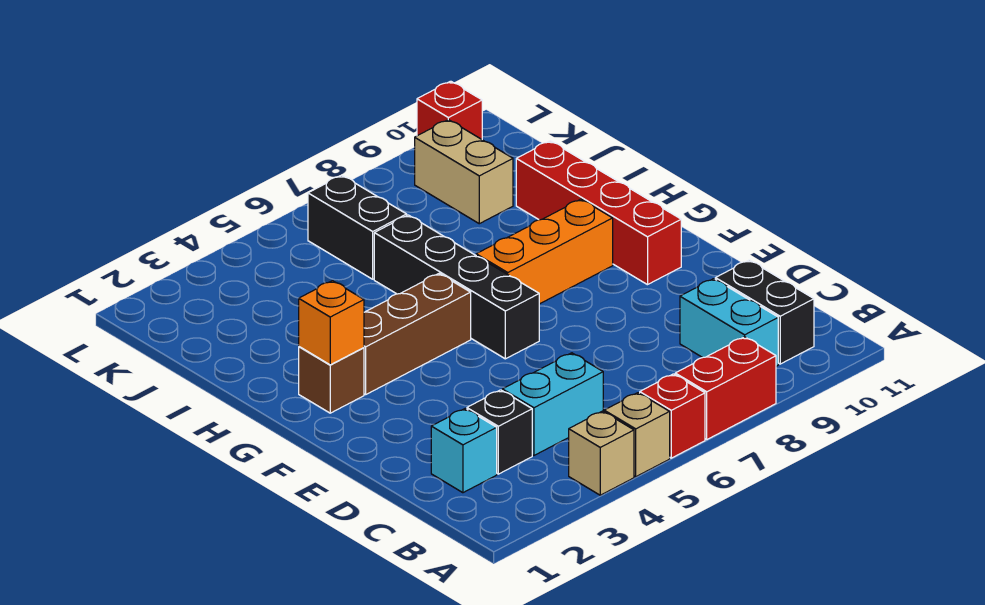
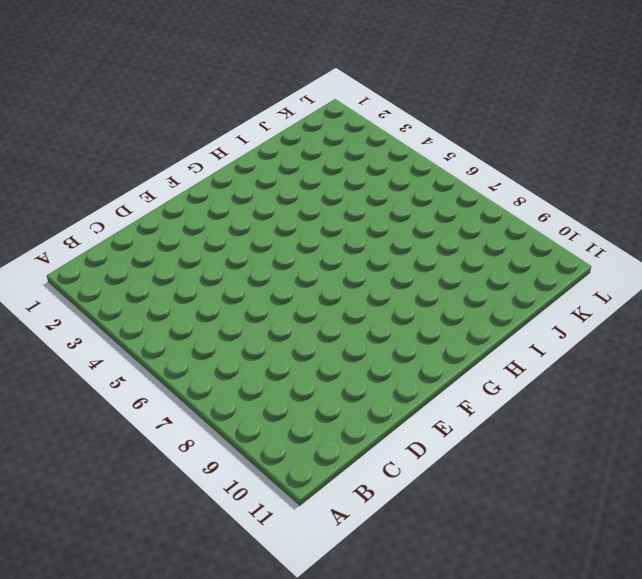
none -> tan 1x1 brick [569,411,634,495]
none -> tan 1x1 brick [604,393,670,477]
none -> red 1x1 brick [640,374,705,458]

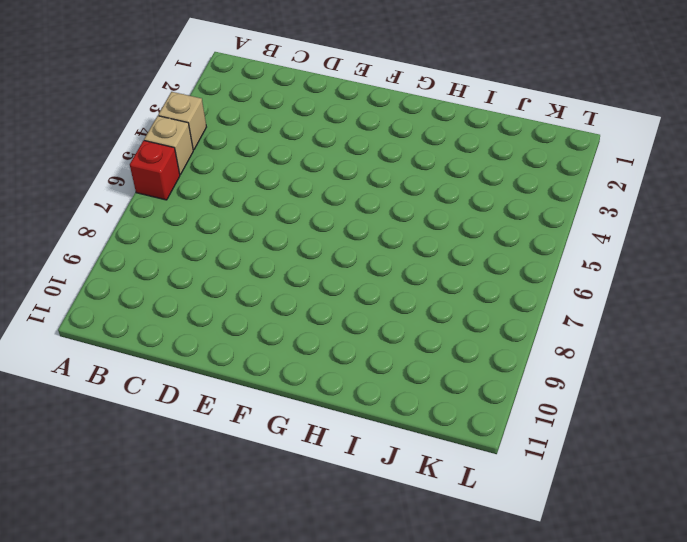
none -> red 1x2 brick [675,337,776,439]
none -> cyan 1x2 brick [680,279,778,366]
none -> black 1x2 brick [715,260,814,364]

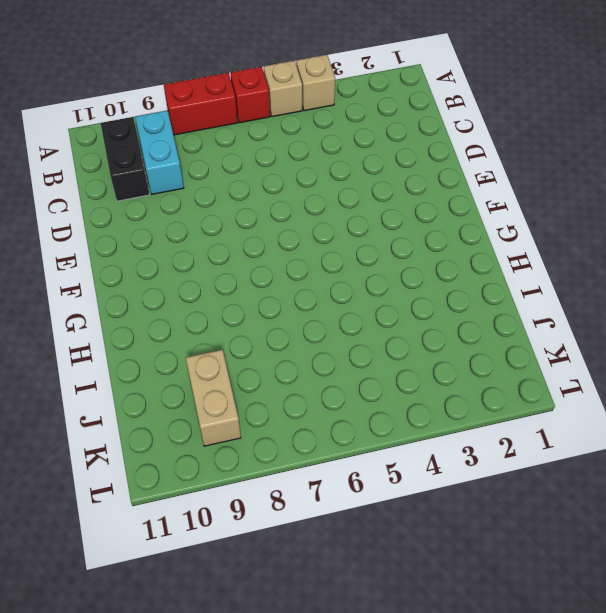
none -> cyan 1x1 brick [431,409,497,493]
none -> black 1x1 brick [467,390,532,474]
none -> cyan 1x2 brick [502,353,603,455]

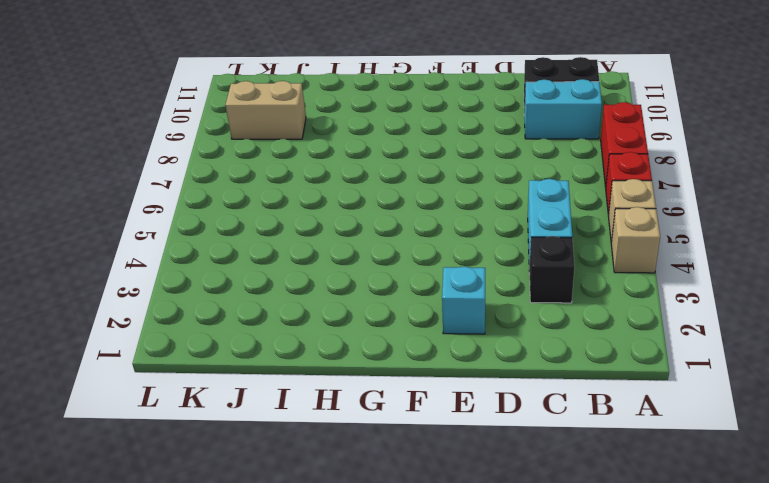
cyan 1x1 brick [442,267,485,334] -> cyan 1x1 brick moved to [431,409,497,493]
none -> black 1x4 brick [374,215,539,359]
none -> red 1x4 brick [516,141,681,285]
none -> brown 1x1 brick [299,347,364,413]

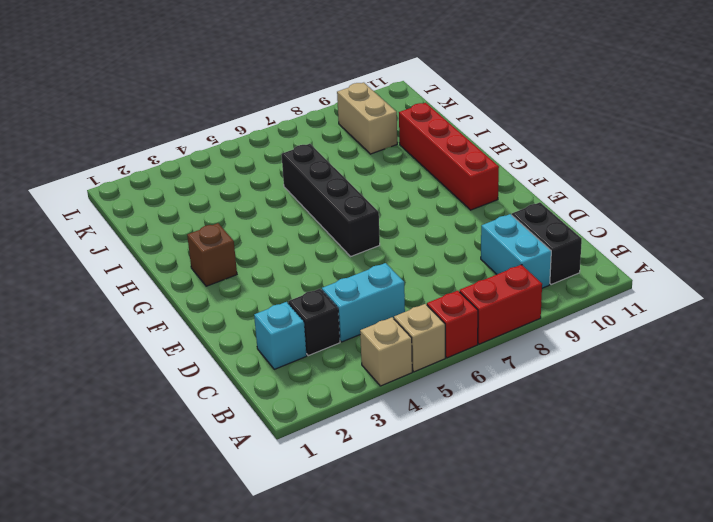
none -> brown 1x3 brick [364,274,471,394]
none -> orange 1x3 brick [476,199,613,304]
none -> black 1x2 brick [308,175,407,279]

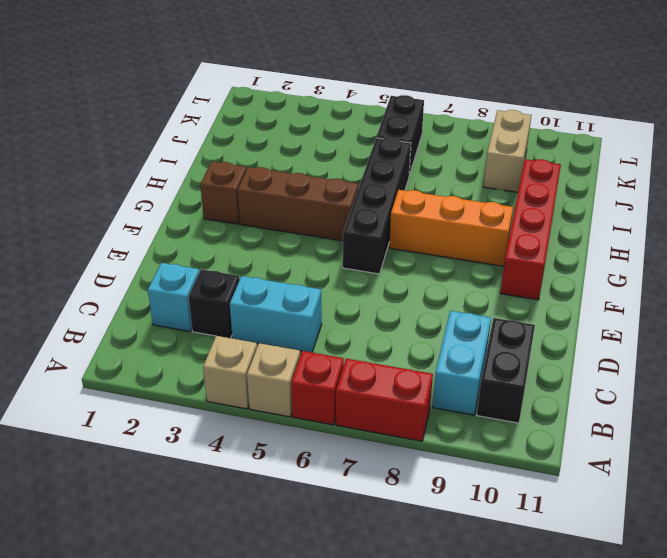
none -> red 1x1 brick [417,81,482,139]
none -> orange 1x1 brick [299,281,364,365]

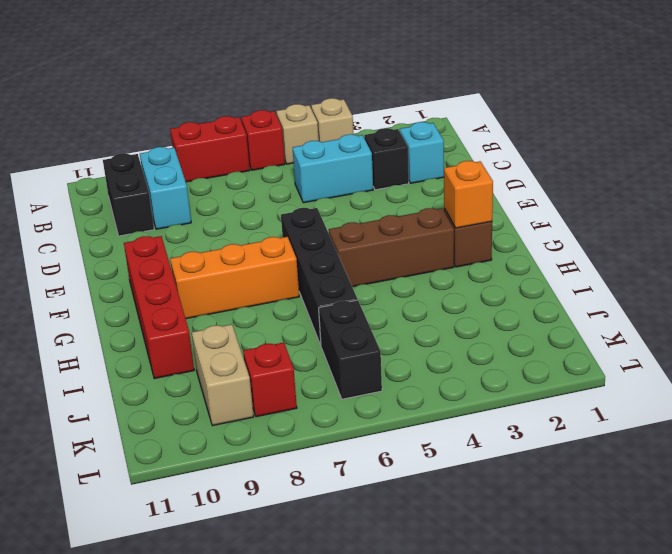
red 1x1 brick [243,342,297,417] -> red 1x1 brick moved to [417,81,482,139]

